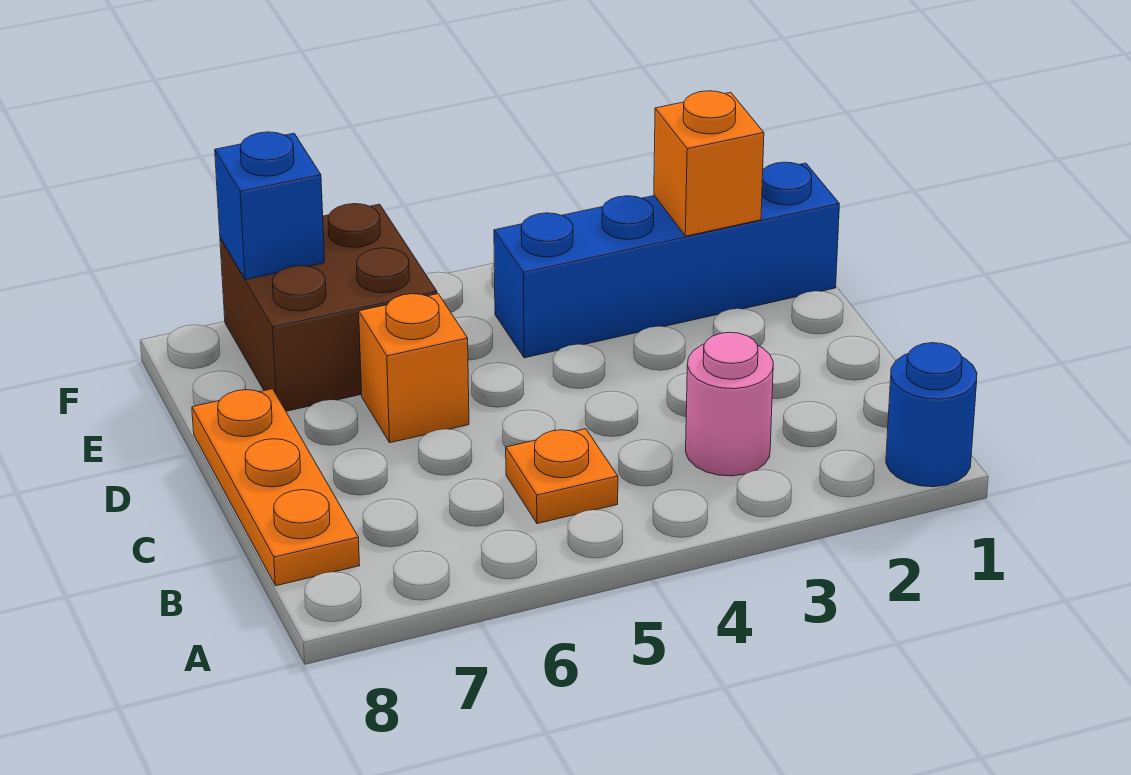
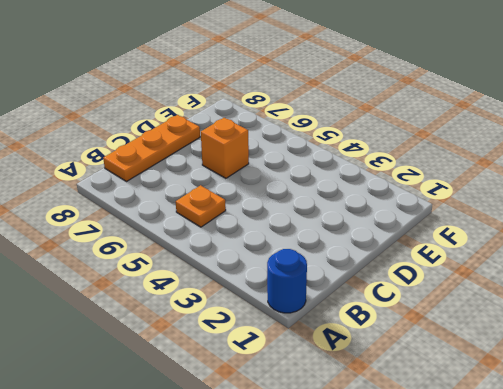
none -> pink 1x1 round brick [686,332,773,476]
none -> blue 1x4 brick [494,162,839,358]

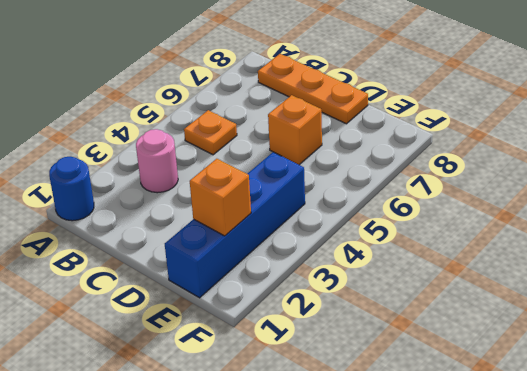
none -> brown 2x2 brick [220,204,437,411]
none -> blue 1x1 brick [215,132,325,280]

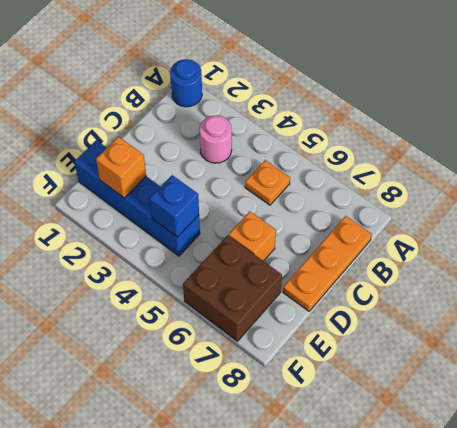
blue 1x1 brick [150,175,199,237] -> blue 1x1 brick moved to [215,132,325,280]

